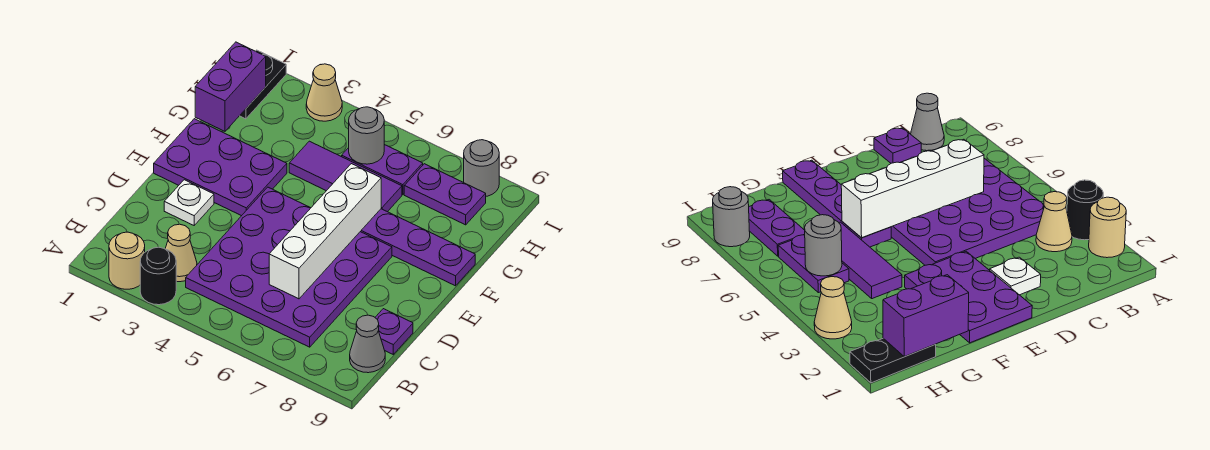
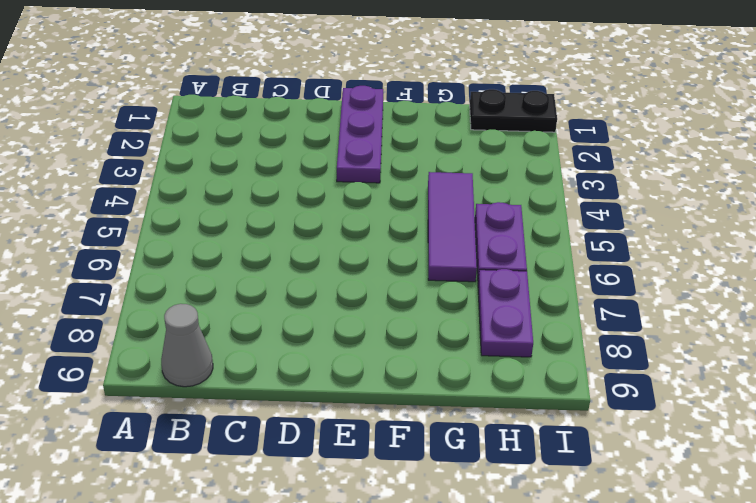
purple 1x3 plate [337,86,383,183] -> purple 2x3 plate [154,119,287,216]
none -> tan 1x1 round brick [109,232,145,289]
none -> black 1x1 round brick [140,247,176,305]
none -> tan 1x1 cone [165,224,197,282]

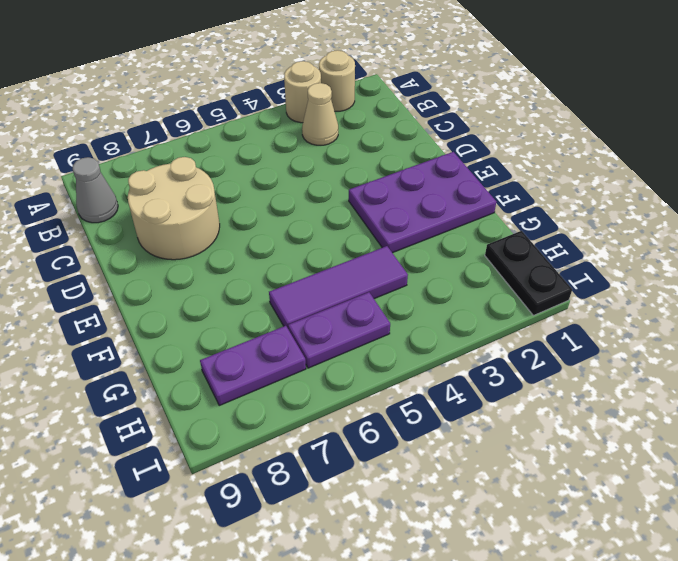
tan 1x1 round brick [284,61,321,123] -> black 1x1 round brick [140,247,176,305]
tan 2x2 round brick [128,157,220,260] -> purple 4x4 plate [186,187,392,347]
none -> purple 1x1 plate [375,309,413,354]
none -> white 1x1 plate [164,180,214,225]
none -> purple 1x4 plate [360,209,475,286]

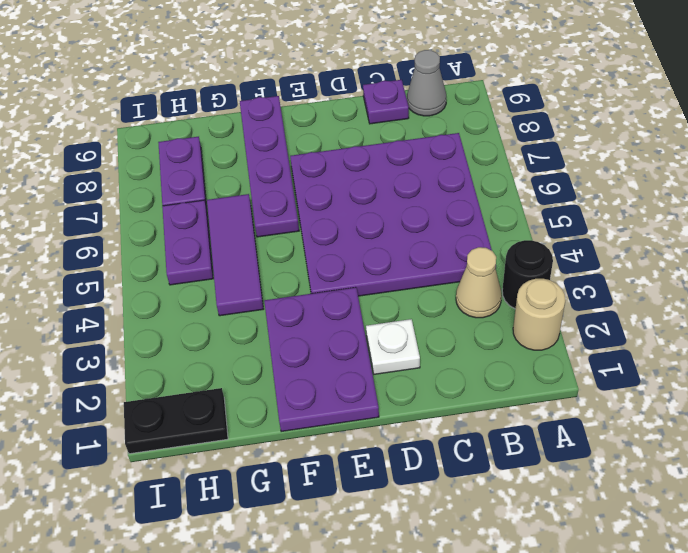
none -> tan 1x1 cone [306,64,342,121]
none -> grey 1x1 round brick [464,140,499,196]
none -> white 1x4 brick [269,164,381,299]

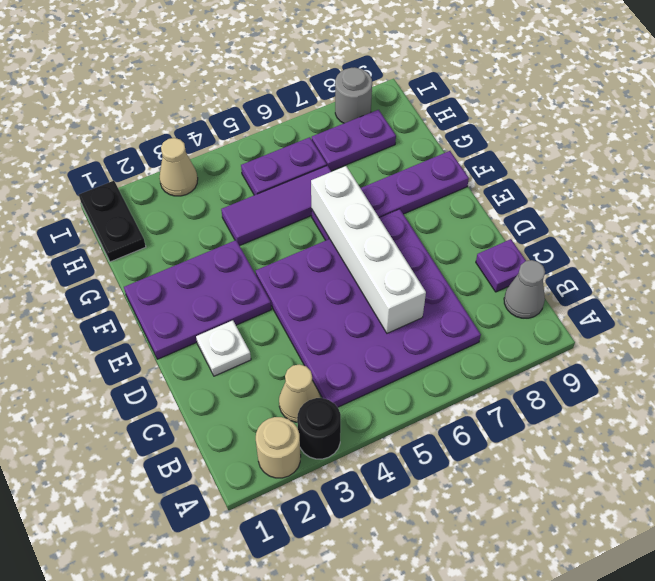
none -> purple 1x2 brick [195,42,266,131]
none -> grey 1x1 round brick [349,107,384,164]

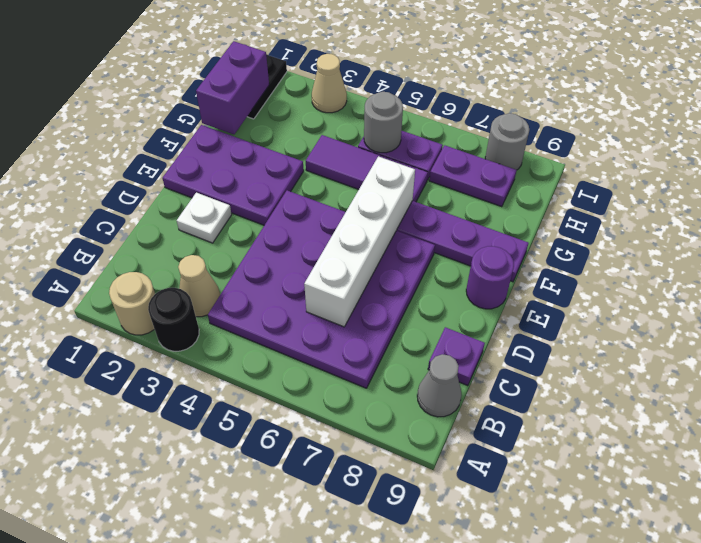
purple 1x1 round brick [466,246,514,309] -> none

